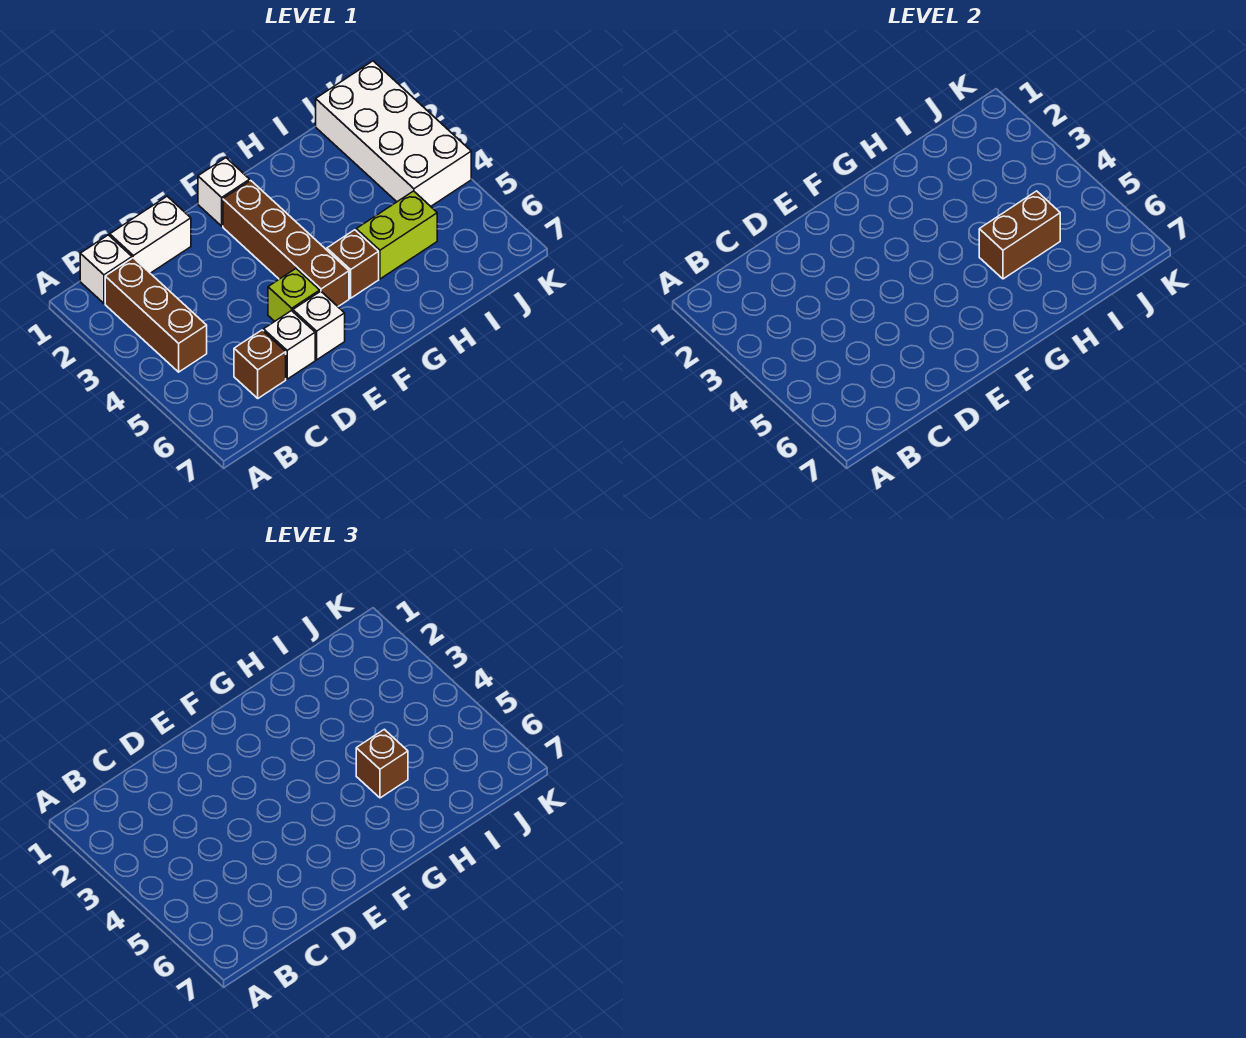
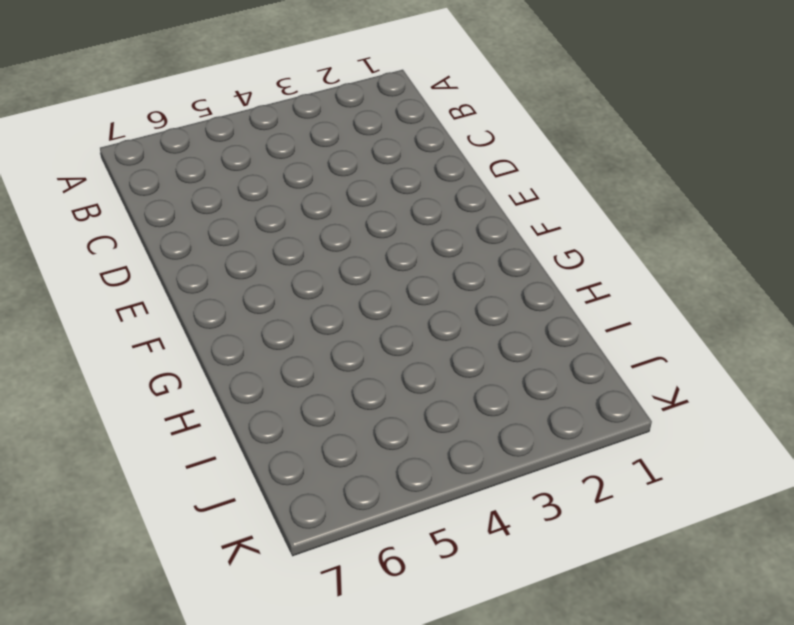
none -> white 1x1 brick [80,235,132,303]
none -> brown 1x3 brick [105,258,207,372]
none -> white 1x2 brick [110,196,191,273]

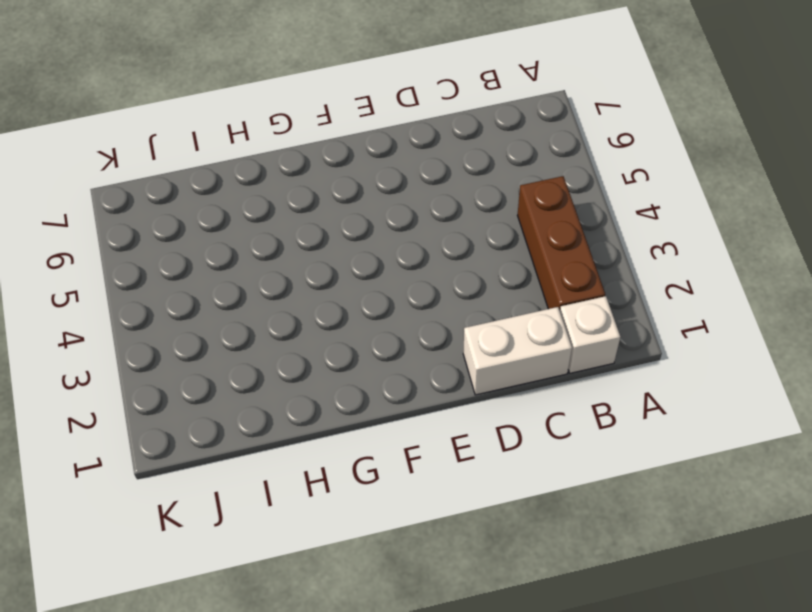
none -> brown 1x1 brick [234,330,286,398]
none -> white 1x1 brick [264,310,315,379]
none -> lime 1x1 brick [268,269,320,321]

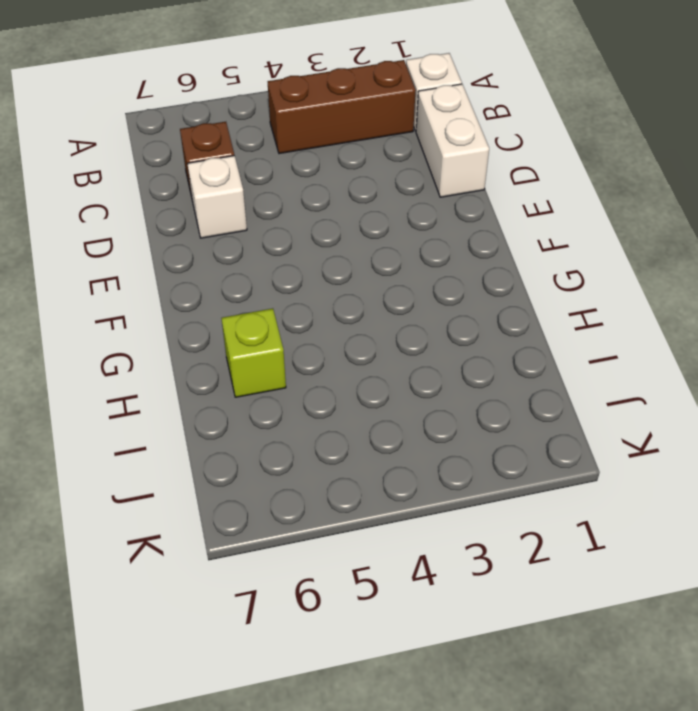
lime 1x1 brick [221,308,286,397] -> lime 1x1 brick moved to [268,269,320,321]
none -> white 1x1 brick [293,291,345,360]
none -> white 1x1 brick [198,158,250,226]
none -> brown 1x4 brick [223,181,349,306]

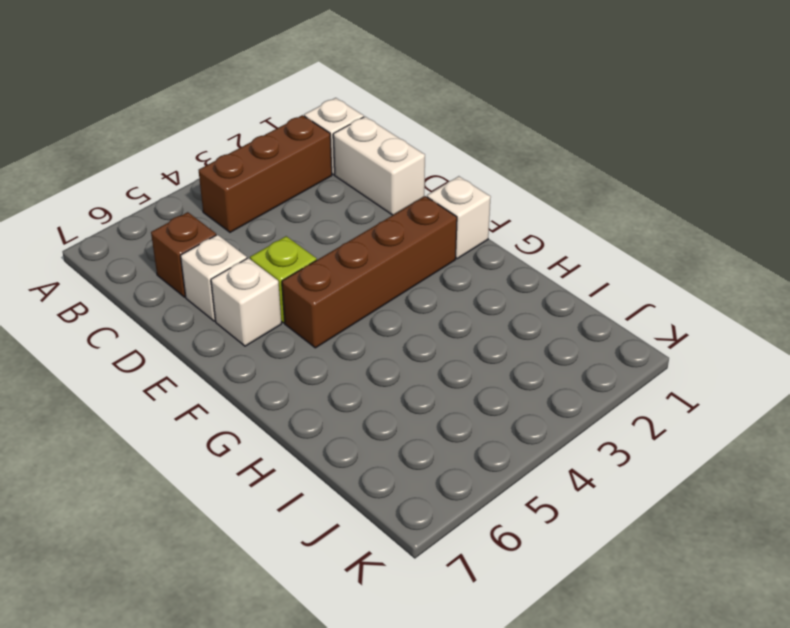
none -> brown 1x1 brick [327,230,379,298]
none -> lime 1x2 brick [356,191,437,279]
none -> white 2x4 brick [316,61,471,206]

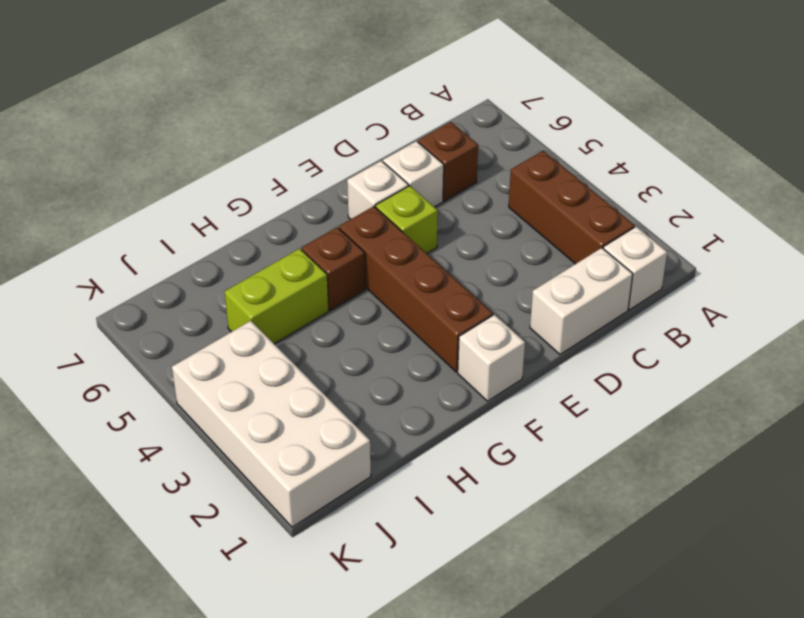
none -> brown 1x2 brick [979,191,1060,279]
none -> brown 1x1 brick [356,729,408,798]

